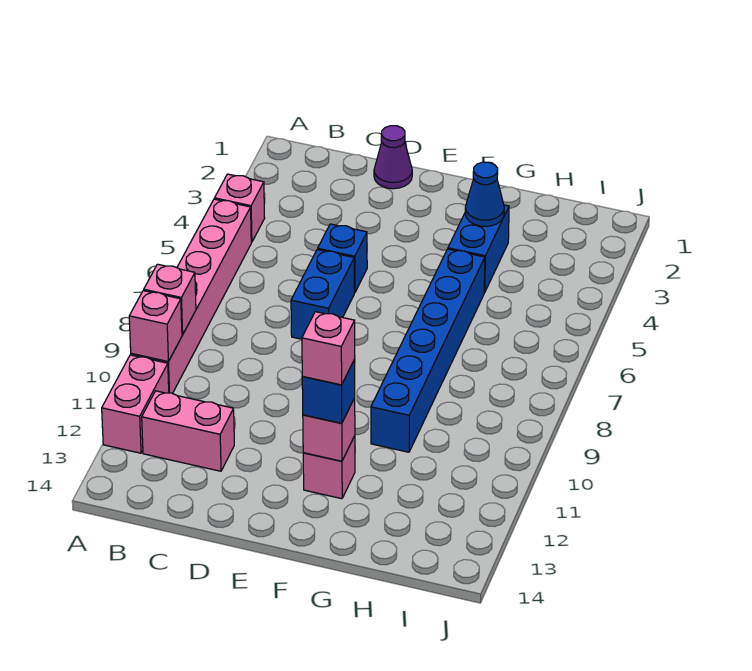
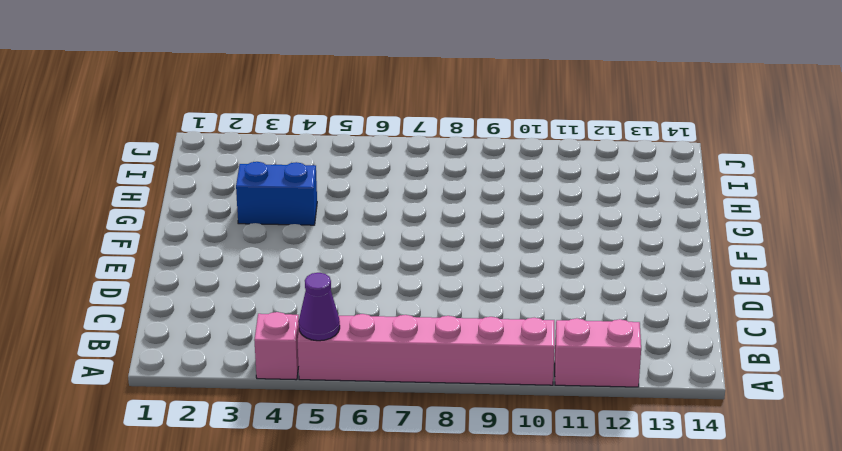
purple 1x1 cone [299,273,340,341] -> purple 1x1 cone moved to [374,126,412,189]
none -> pink 1x2 brick [142,391,234,471]
none -> blue 1x1 brick [318,224,367,293]
none -> blue 1x2 brick [291,250,354,339]

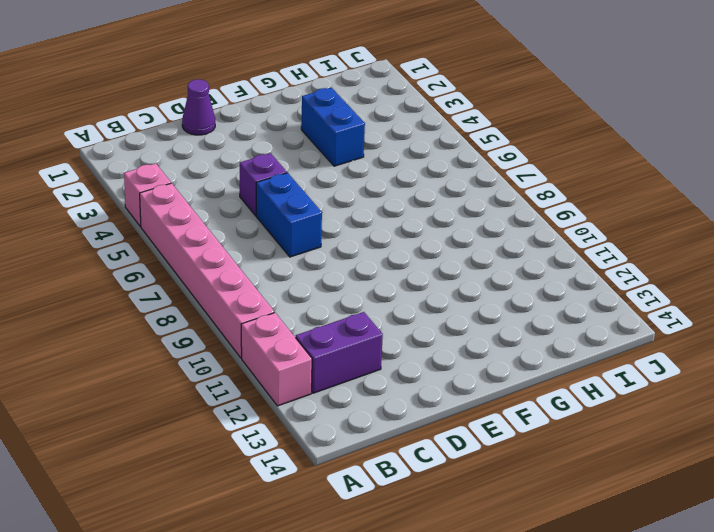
purple 1x2 brick [296,312,383,393] -> pink 1x2 brick [142,391,234,471]
purple 1x1 brick [240,153,287,216] -> blue 1x1 brick [318,224,367,293]
none -> pink 1x1 brick [303,436,355,499]
none -> blue 1x6 brick [371,249,485,452]
none -> pink 1x1 brick [144,264,196,335]

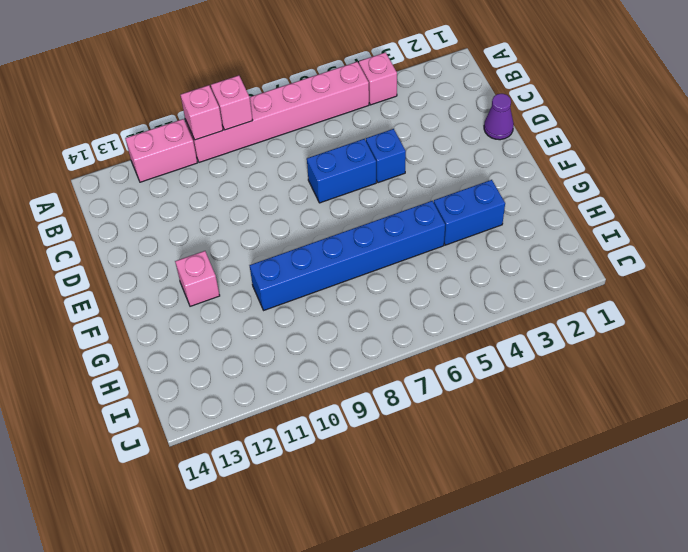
none -> pink 1x2 brick [142,391,234,471]
none -> pink 1x1 brick [303,398,355,461]
none -> blue 1x1 cone [465,162,504,226]

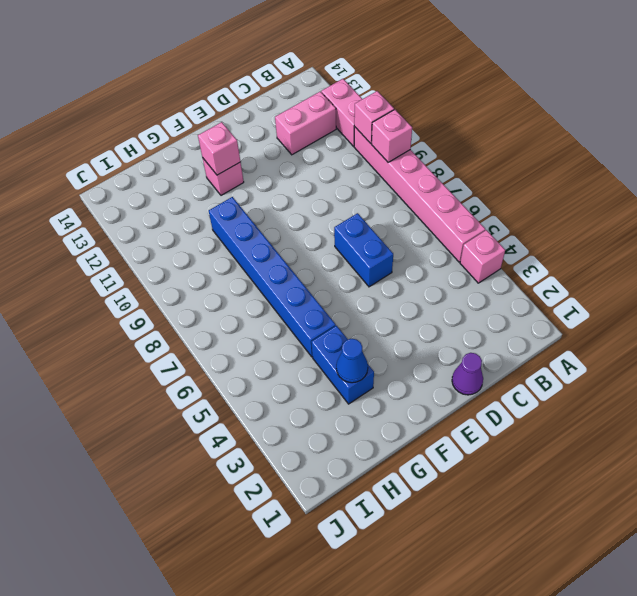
none -> blue 1x1 brick [318,224,367,293]
none -> blue 1x1 brick [302,360,355,423]
none -> pink 1x1 brick [302,312,355,385]

